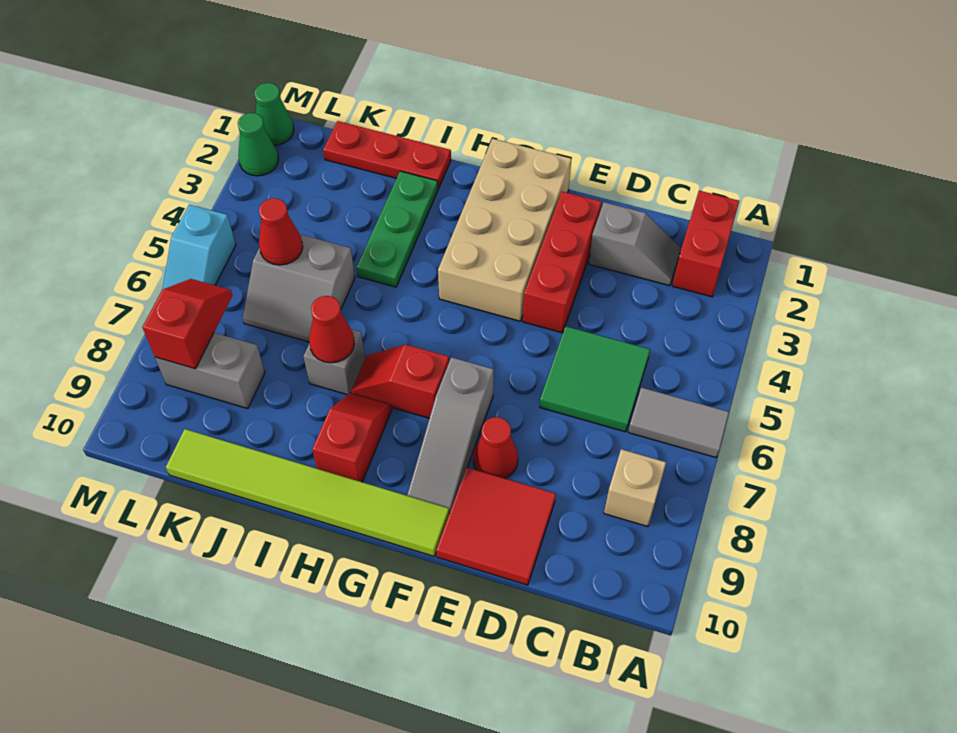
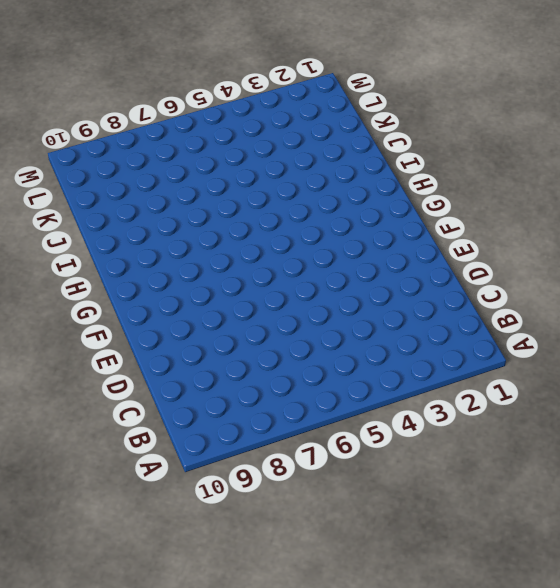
none -> grey 1x2 tile [628,387,729,458]
none -> red 1x2 brick [672,191,739,297]
none -> tan 1x1 brick [604,449,666,526]

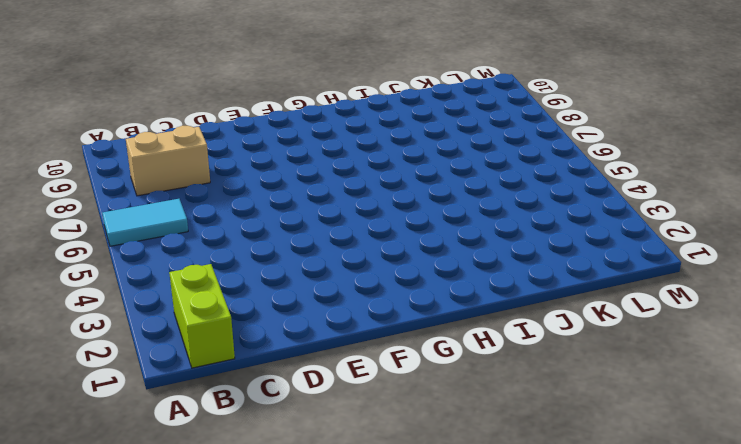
cyan 1x2 tile [102,199,188,246] -> grey 1x2 tile [628,387,729,458]
lime 1x2 brick [169,264,235,368] -> red 1x2 brick [672,191,739,297]
tan 1x2 brick [126,126,210,196] -> tan 1x1 brick [604,449,666,526]
none -> grey 1x2 slope [589,202,681,286]
none -> green 2x2 tile [540,326,650,432]
none -> red 2x2 tile [436,468,556,585]

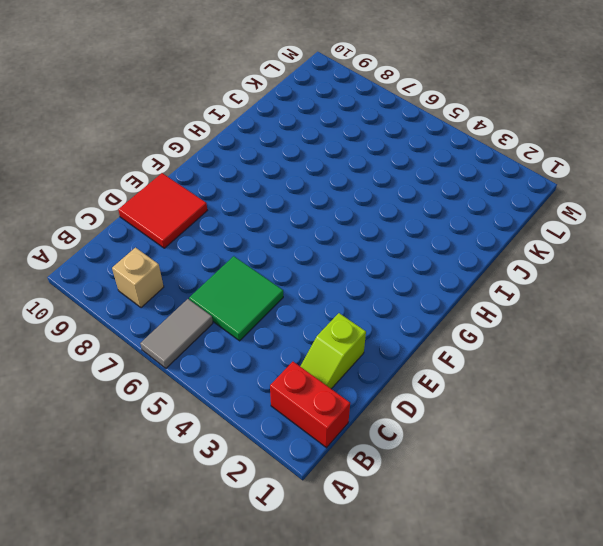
lime 1x2 slope [300,313,366,389] -> grey 1x2 slope [589,202,681,286]
none -> red 1x3 brick [523,191,601,333]
none -> red 1x1 cone [473,417,518,479]
none -> tan 2x4 brick [438,139,572,321]

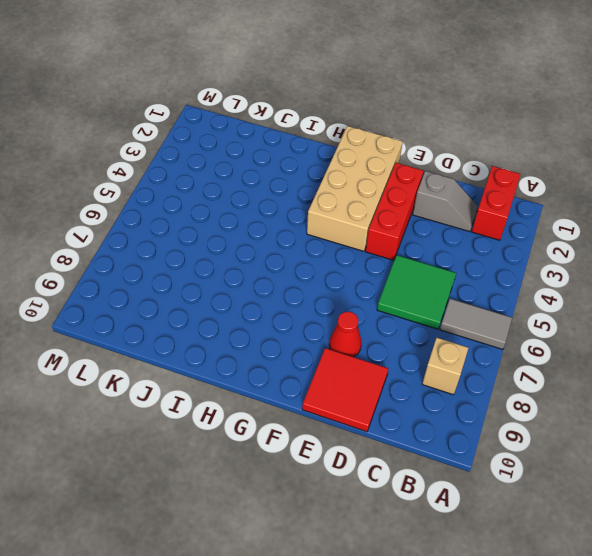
none -> grey 1x3 slope [407,357,494,513]
none -> lime 1x6 tile [166,429,449,556]
none -> red 1x2 slope [351,345,449,418]

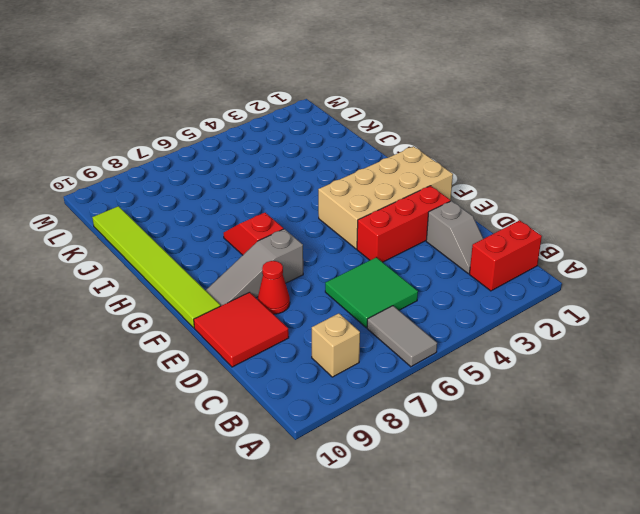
none -> red 1x2 slope [312,393,392,482]
none -> red 1x3 plate [323,121,451,189]
none -> green 1x3 plate [357,171,438,287]

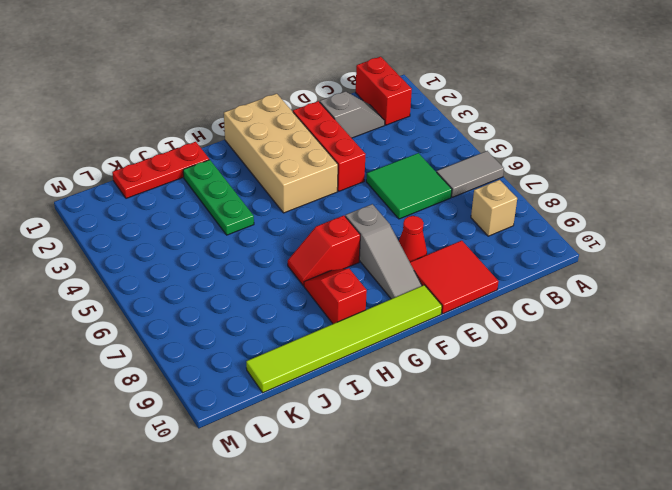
none -> grey 1x1 brick [304,329,365,395]
none -> grey 2x2 slope [243,234,355,342]
none -> grey 1x2 brick [155,333,265,409]

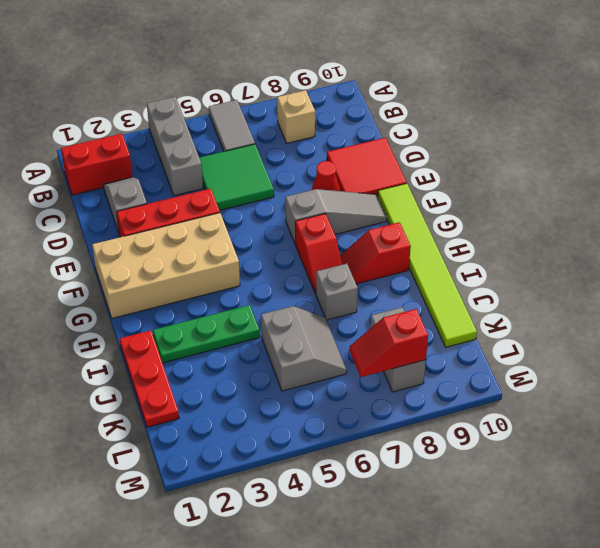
grey 1x3 brick [147,97,203,196] -> none
none -> green 1x1 cone [254,83,294,145]
none -> green 1x1 cone [238,113,278,176]
none -> cyan 1x2 slope [163,204,236,289]

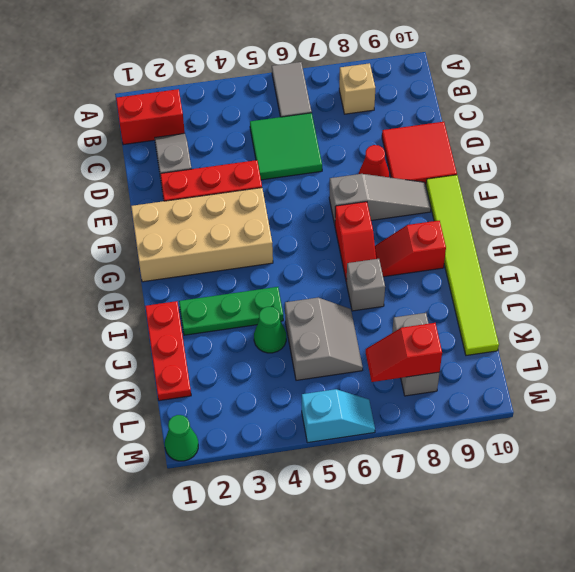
green 1x1 cone [254,307,286,353] -> green 1x1 cone moved to [238,113,278,176]
none -> red 1x1 cone [309,296,355,363]
none -> red 1x1 cone [259,198,303,265]

